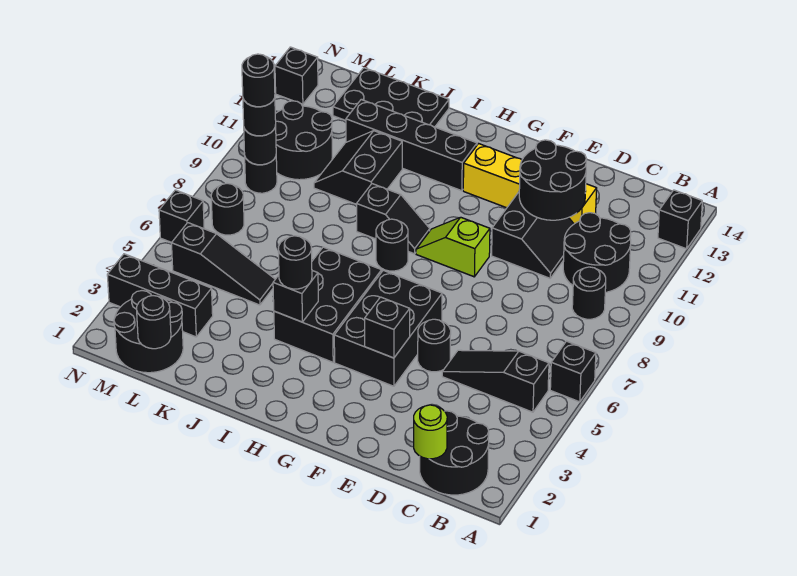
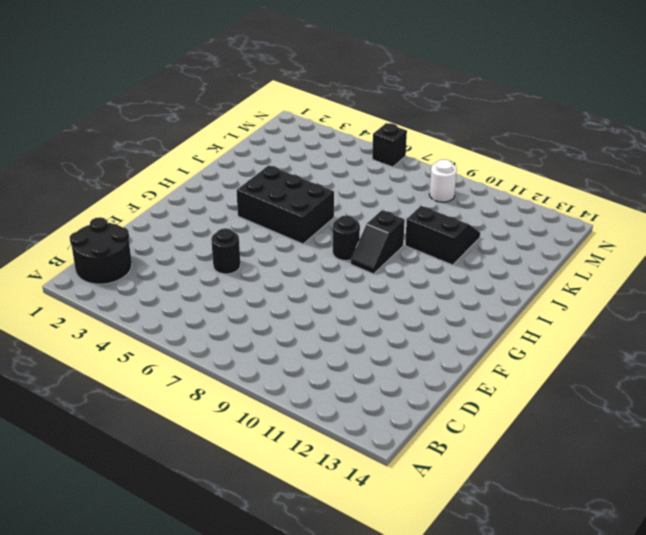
white 1x1 round brick [429,159,457,202] -> black 1x1 round brick [245,157,277,193]
none -> black 1x1 brick [550,341,596,402]
none -> black 1x1 brick [658,190,702,249]
none -> black 1x3 slope [442,350,549,412]
none -> black 1x1 round brick [572,267,606,319]

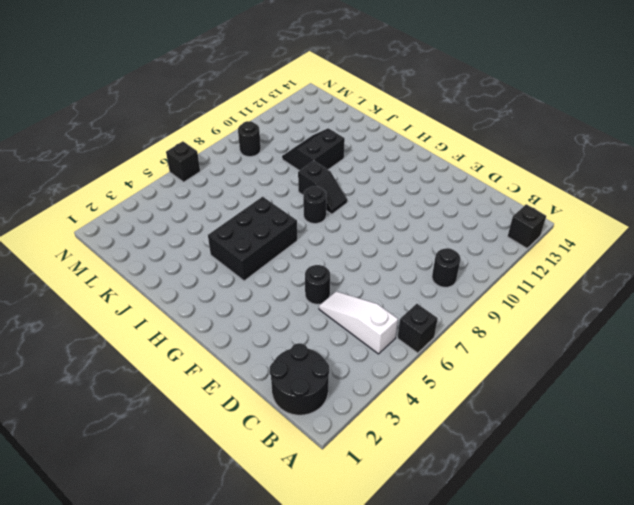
white 1x3 slope [319,291,398,354] -> black 1x3 slope [442,350,549,412]
none -> black 2x2 round brick [563,213,631,292]
none -> black 2x2 slope [492,192,574,278]
none -> yellow 1x4 brick [463,144,597,224]
none -> black 2x3 brick [334,270,442,386]

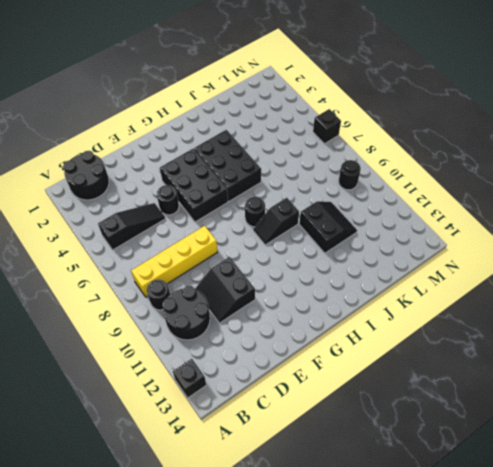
yellow 1x4 brick [131,226,217,297] -> yellow 1x4 brick moved to [463,144,597,224]
none -> black 1x1 brick [550,341,596,402]
none -> lime 1x2 slope [416,217,490,277]
none -> black 1x4 brick [346,100,477,191]
none -> black 2x3 plate [333,68,449,127]

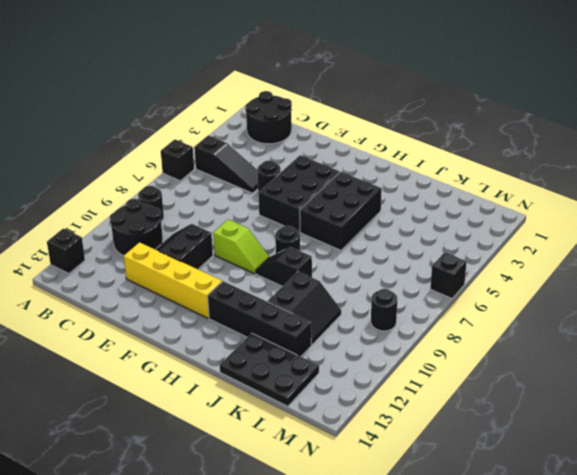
none -> black 1x3 slope [171,223,275,305]
none -> black 2x2 round brick [114,291,183,373]
none -> black 1x3 brick [107,254,213,337]
none -> black 2x2 round brick [275,101,332,180]

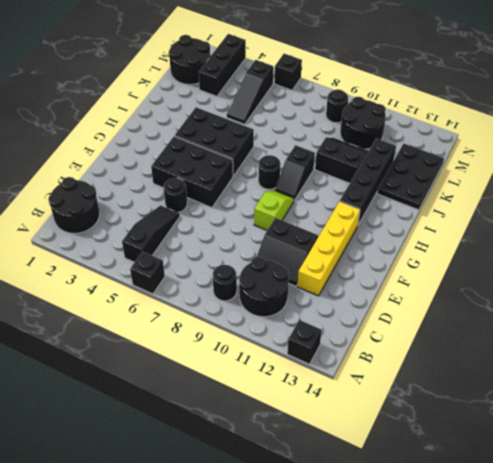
none -> black 1x1 round brick [211,183,244,235]
none -> black 1x1 brick [275,47,318,104]
none -> lime 1x1 round brick [414,405,447,459]
none -> black 2x2 round brick [519,140,586,220]

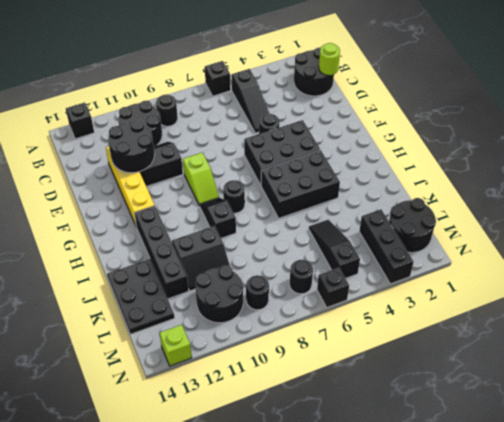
lime 1x1 brick [160,325,192,366] -> black 1x1 brick [275,47,318,104]
none -> black 1x1 brick [365,297,410,358]
none -> black 1x1 brick [273,271,318,322]
none -> black 1x1 round brick [137,296,171,349]
none -> black 1x1 round brick [244,125,276,165]

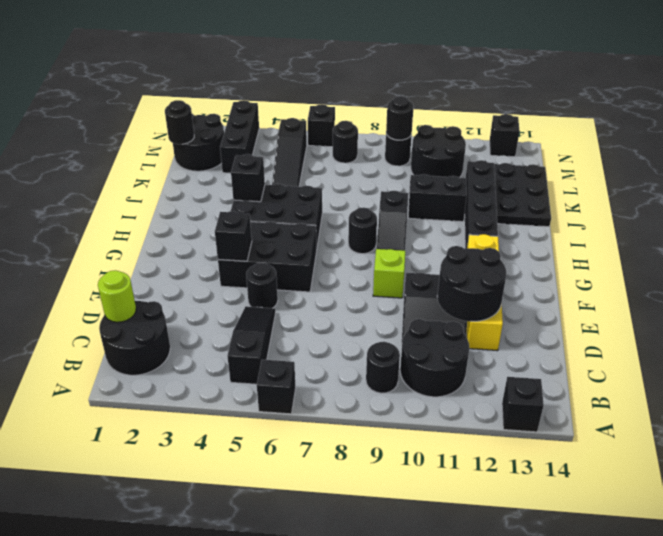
none -> black 1x1 round brick [278,236,312,289]
none -> black 1x1 round brick [243,98,276,136]
none -> black 1x1 round brick [242,54,275,107]

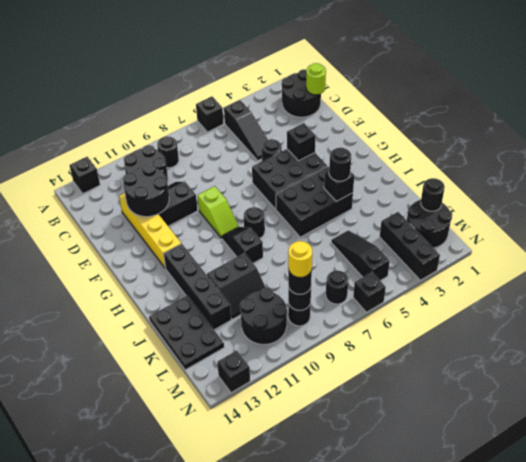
yellow 1x1 round brick [288,241,312,278] -> black 1x1 round brick [242,54,275,107]

